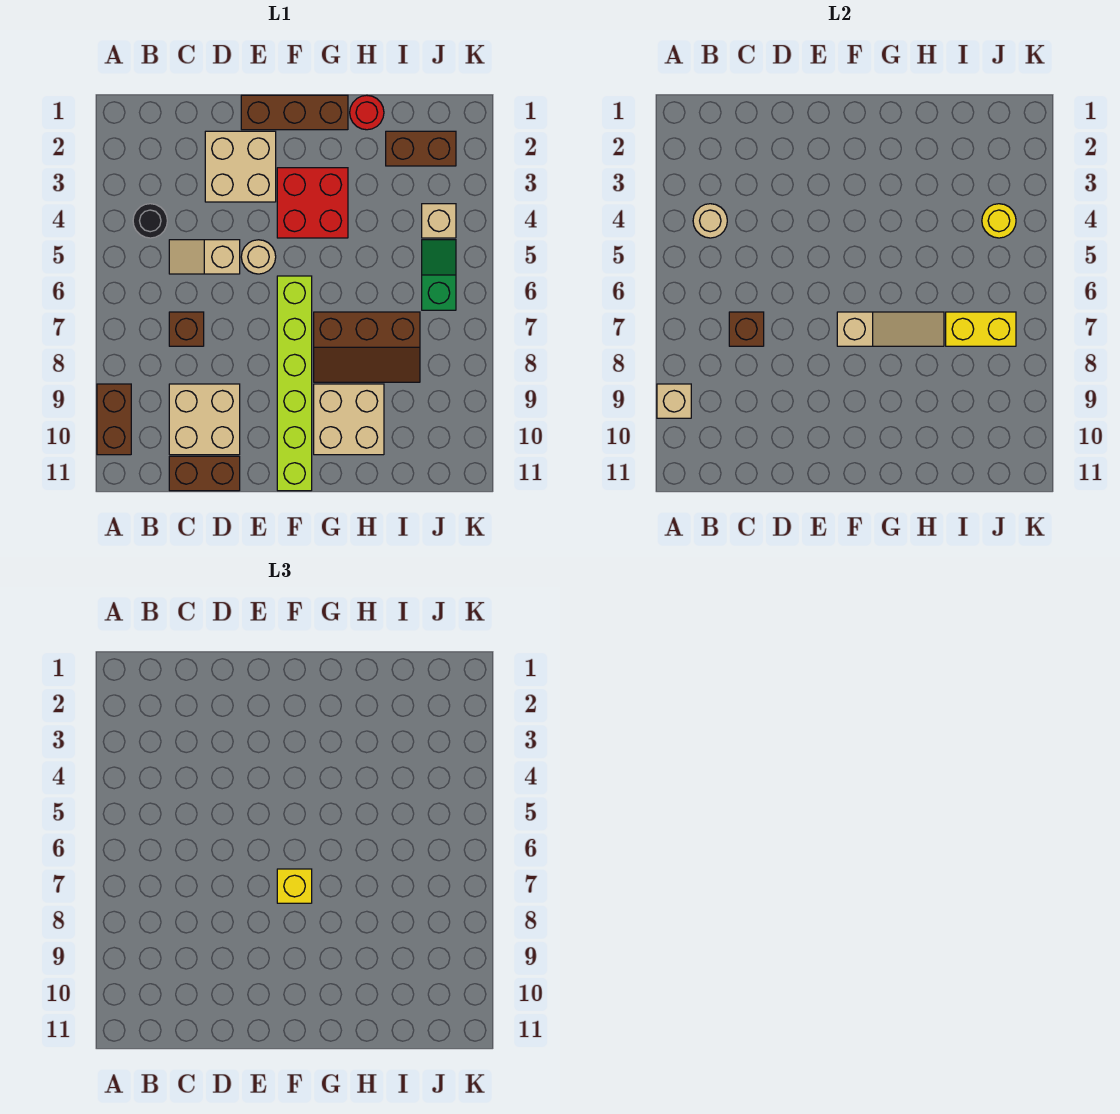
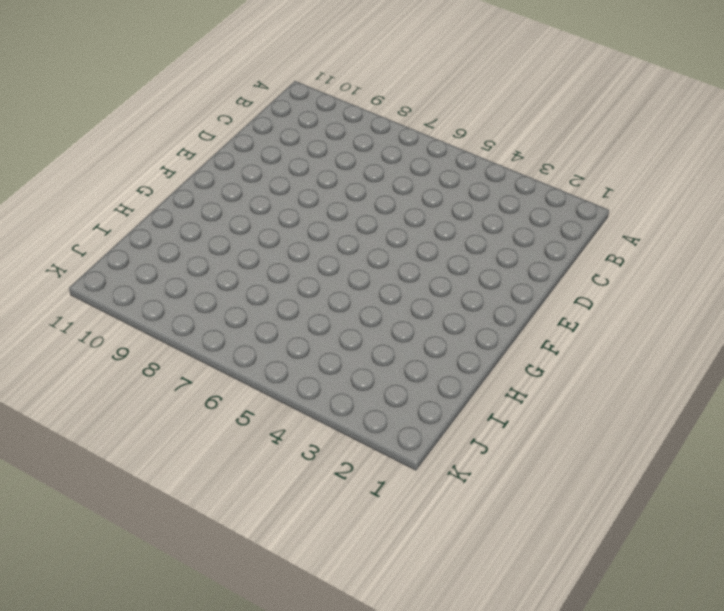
none -> brown 1x2 brick [97,384,131,455]
none -> black 1x1 round brick [133,204,167,238]
none -> tan 1x2 slope [169,240,240,274]

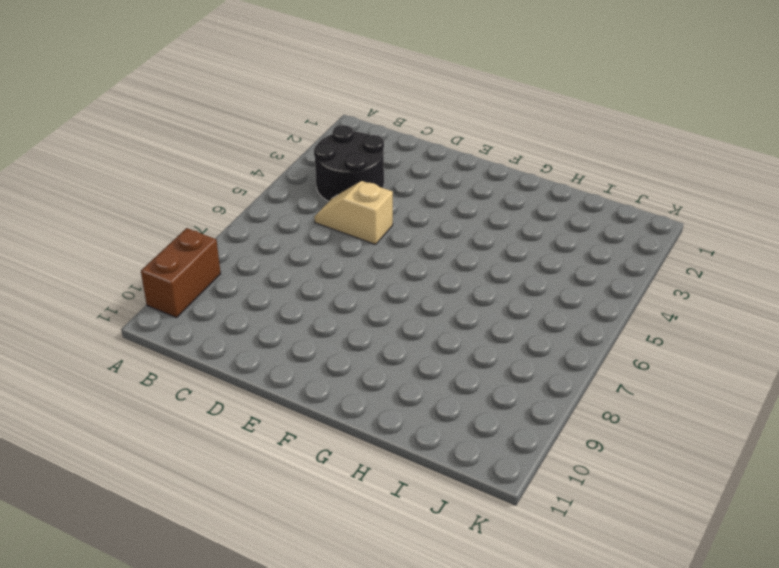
black 2x2 round brick [314,125,384,201] -> black 1x1 round brick [133,204,167,238]
none -> brown 1x1 brick [169,312,204,346]
none -> tan 2x2 brick [169,384,240,455]
none -> brown 1x2 brick [169,456,240,491]

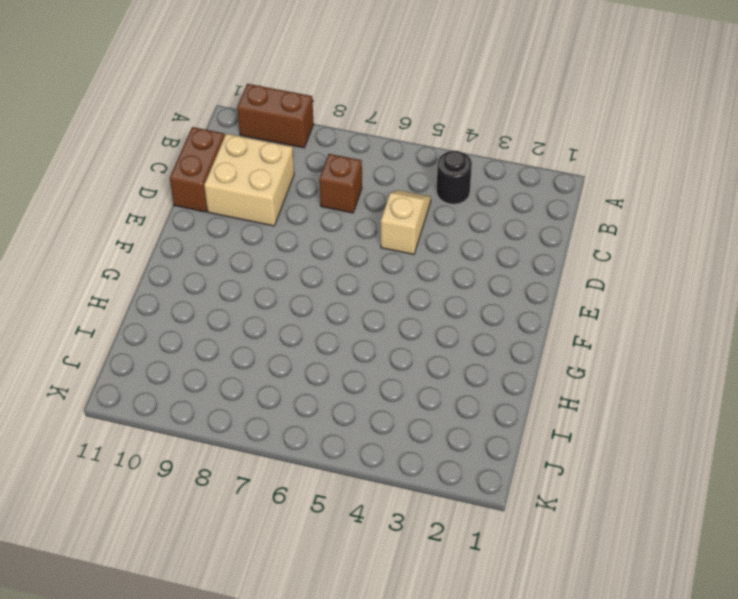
none -> tan 2x2 brick [205,131,276,202]
none -> brown 1x3 brick [241,95,348,130]
none -> tan 1x1 round brick [241,240,276,274]

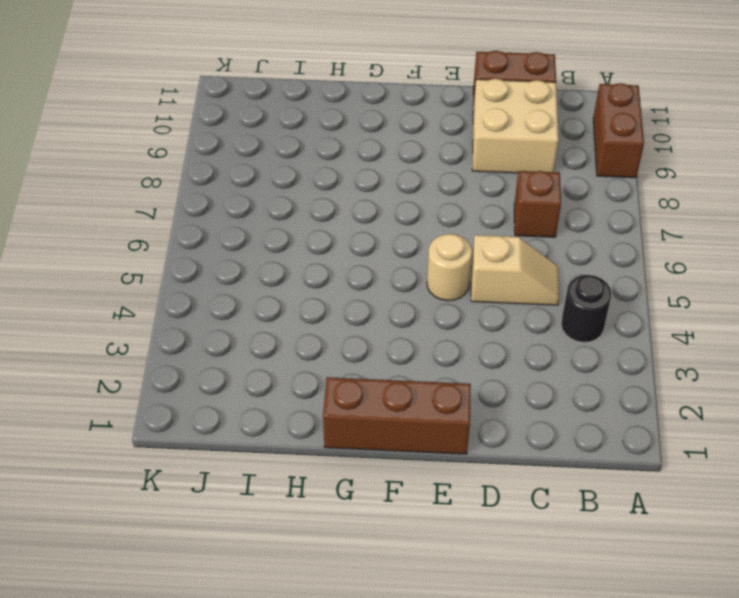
none -> tan 2x2 brick [205,131,276,202]
none -> red 2x2 brick [277,168,348,238]
none -> lime 1x6 brick [277,276,312,491]

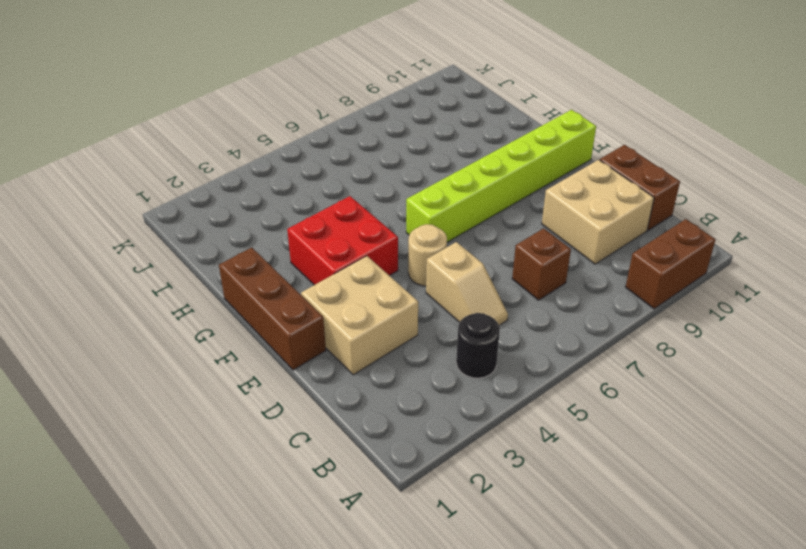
none -> brown 2x3 slope [314,312,420,382]
none -> tan 2x2 brick [314,384,384,455]
none -> red 1x1 round brick [350,95,384,130]

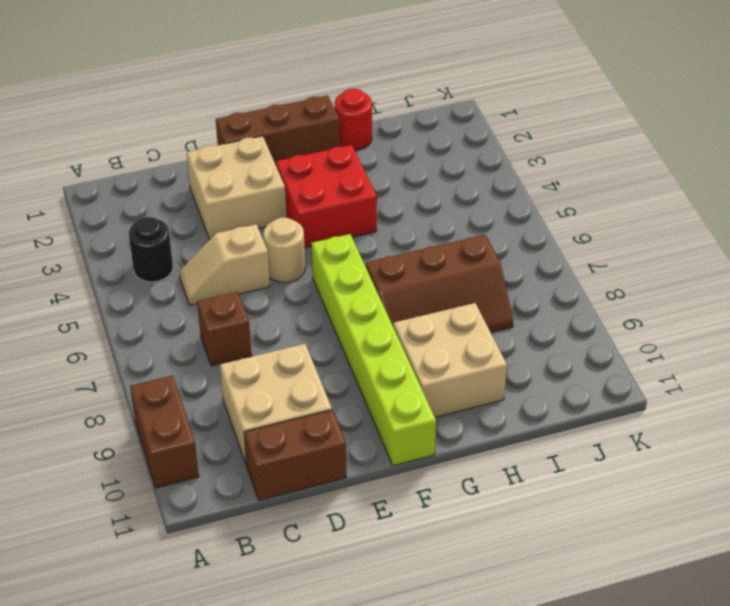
none -> brown 1x2 brick [386,131,456,166]
none -> tan 1x1 brick [422,204,456,238]
none -> green 1x2 slope [422,240,456,310]

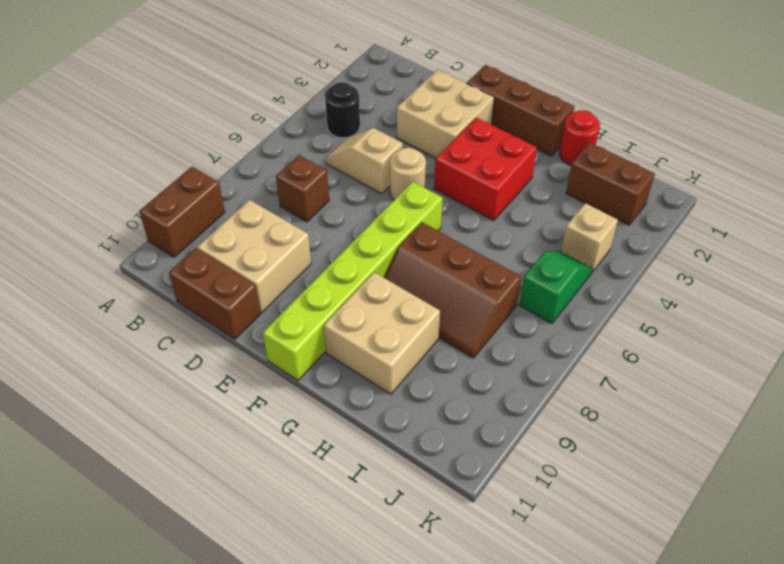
none -> tan 1x1 brick [657,384,691,418]
none -> tan 1x1 round brick [693,204,727,238]
none -> brown 1x1 brick [729,312,764,346]

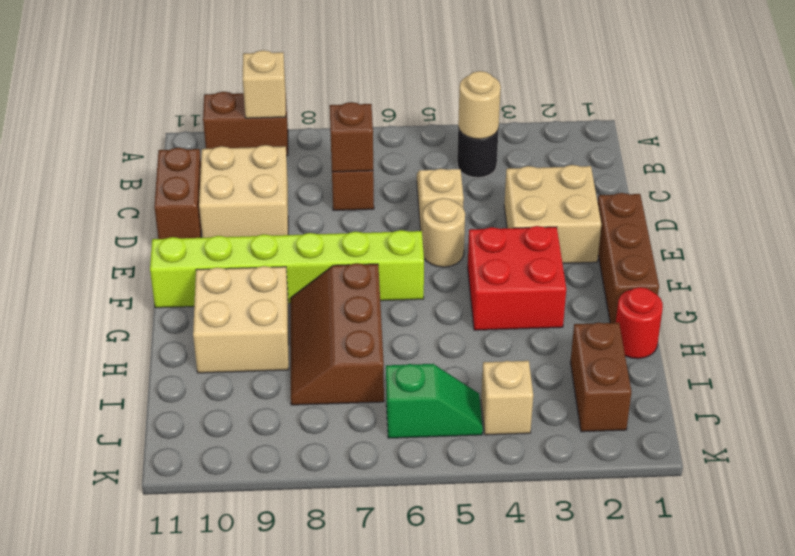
none -> tan 1x3 slope [837,312,944,346]
none -> yellow 1x2 brick [946,312,1016,346]
none -> yellow 1x1 round brick [982,204,1016,238]

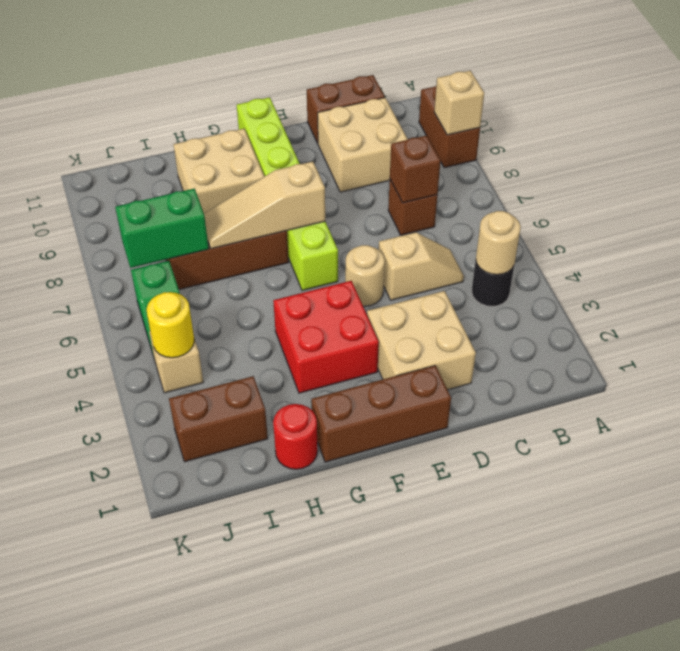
green 1x2 brick [115,189,209,268] -> yellow 1x2 brick [946,312,1016,346]
none -> yellow 1x1 brick [277,869,312,903]

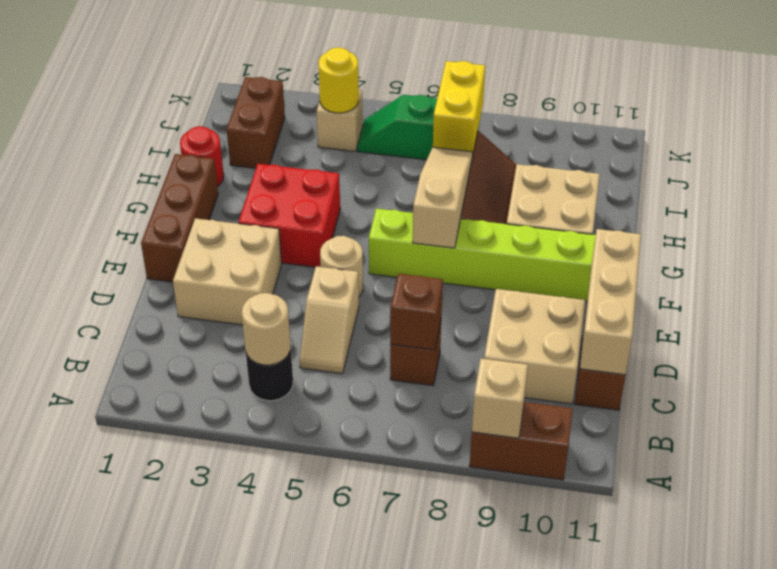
tan 1x3 brick [580,229,641,375] -> none
none -> yellow 1x1 brick [277,869,312,903]

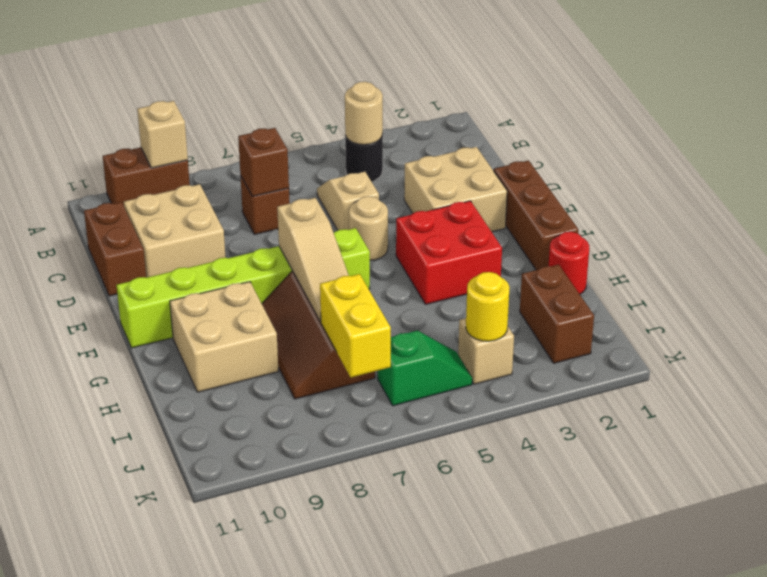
none -> yellow 1x1 brick [277,869,312,903]

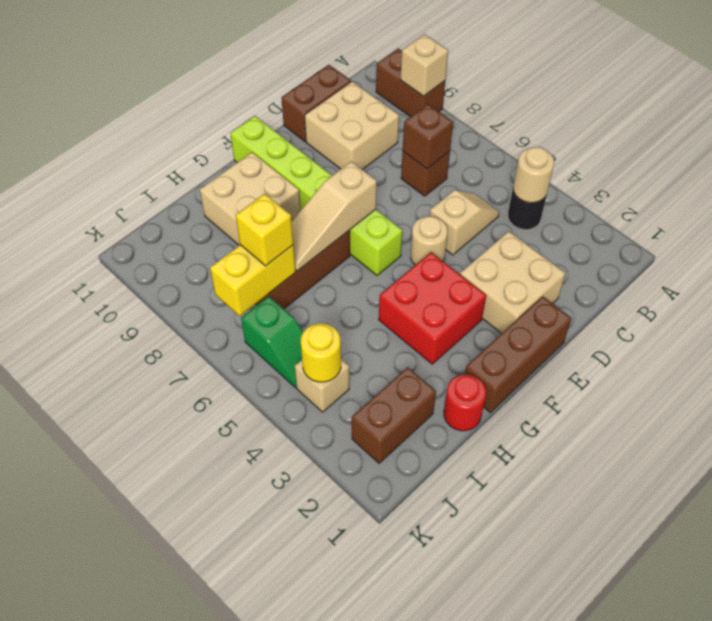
yellow 1x1 brick [236,194,293,266] -> yellow 1x1 brick moved to [277,869,312,903]

